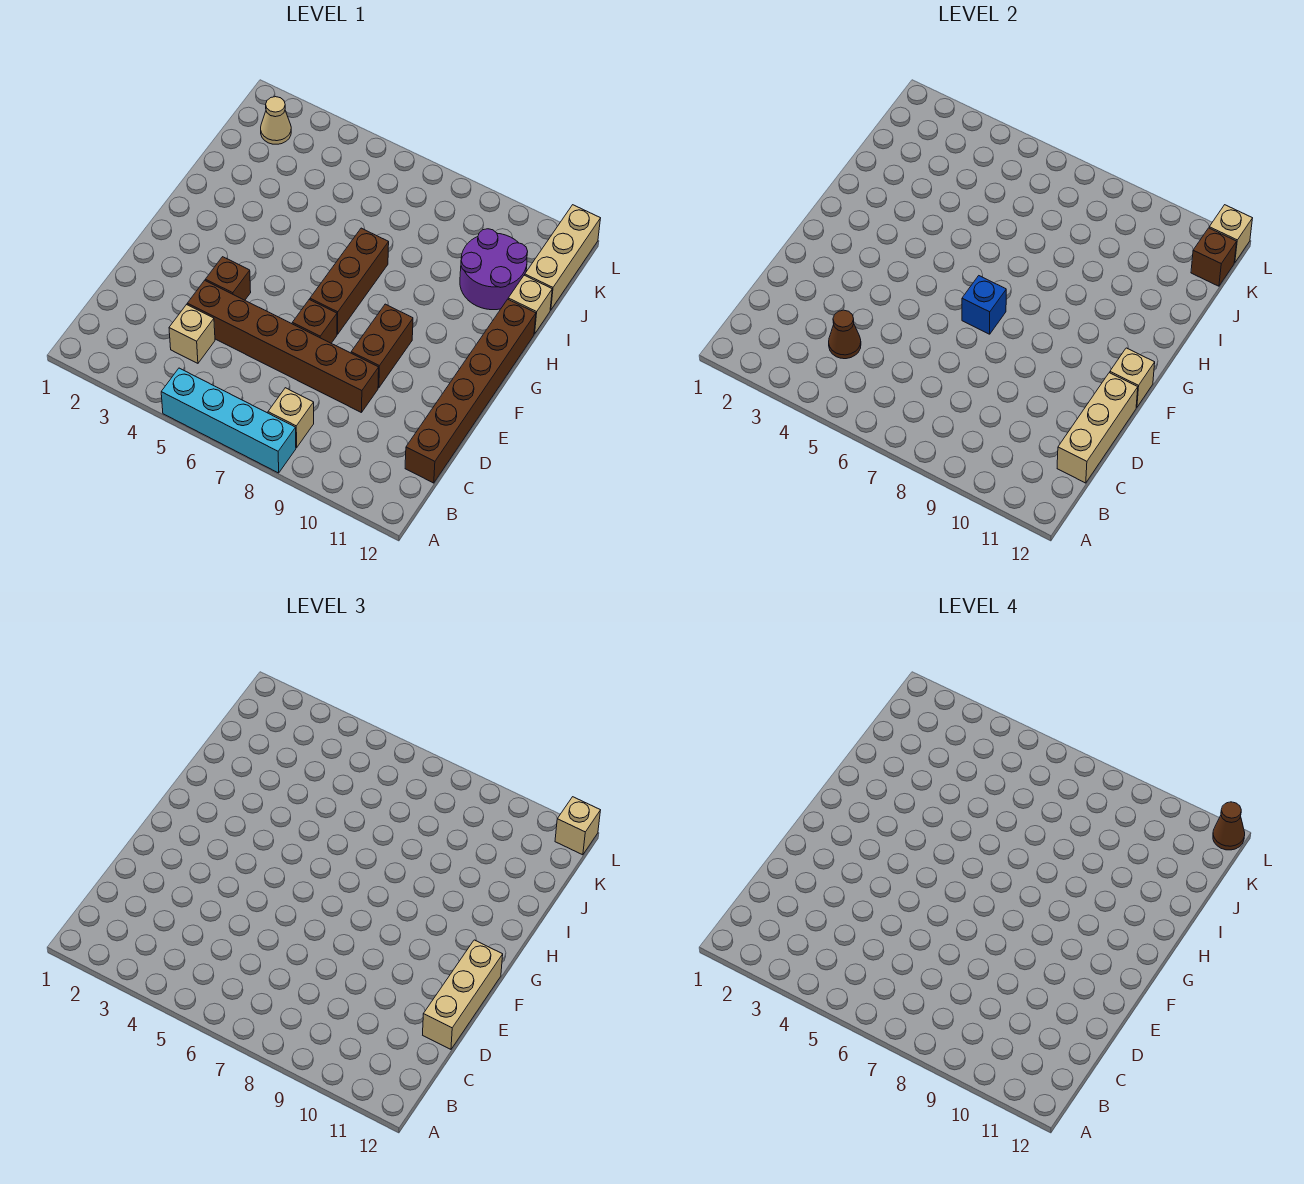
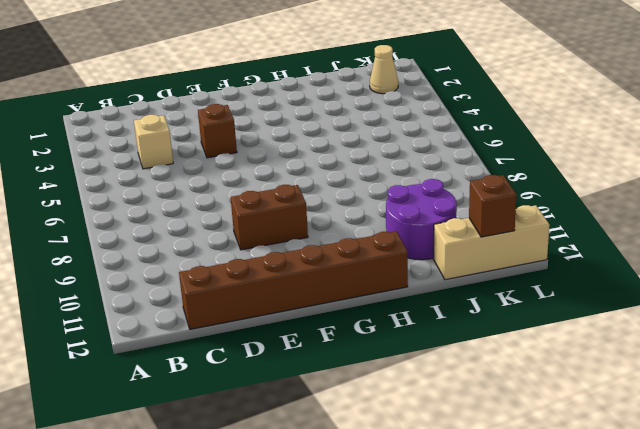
none -> cyan 1x4 brick [161,368,296,473]
none -> tan 1x1 brick [268,388,314,448]
none -> brown 1x6 brick [187,280,379,413]

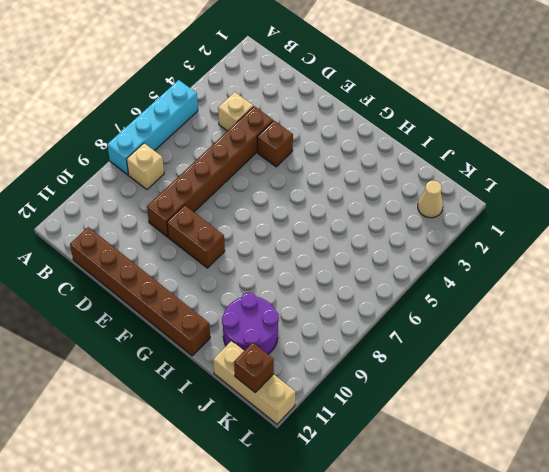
none -> brown 1x1 brick [292,300,337,343]
none -> brown 1x3 brick [310,228,389,334]
none -> tan 1x1 brick [508,275,552,334]

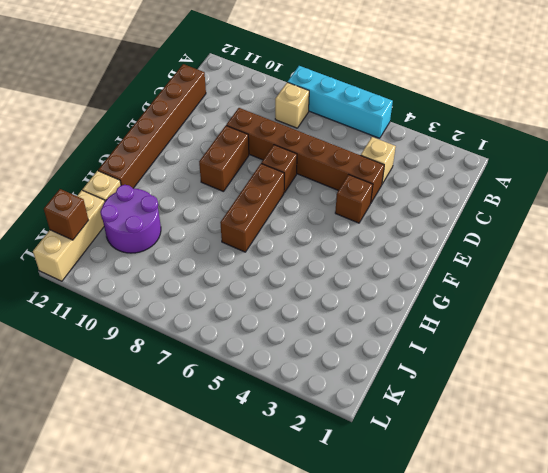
none -> tan 1x1 cone [261,97,291,144]
none -> brown 1x1 cone [829,310,861,359]
none -> tan 1x3 brick [1057,373,1138,483]

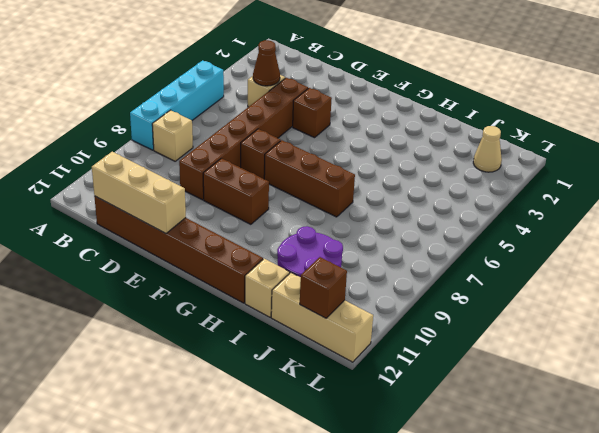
none -> blue 1x1 brick [962,276,1006,334]
none -> tan 1x1 brick [1110,348,1155,407]
none -> tan 1x1 brick [1209,205,1253,263]

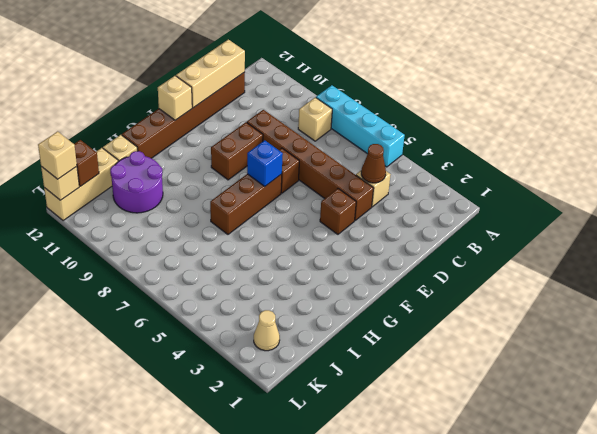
none -> tan 1x3 brick [423,940,503,1049]
none -> brown 1x1 cone [1213,802,1245,850]

